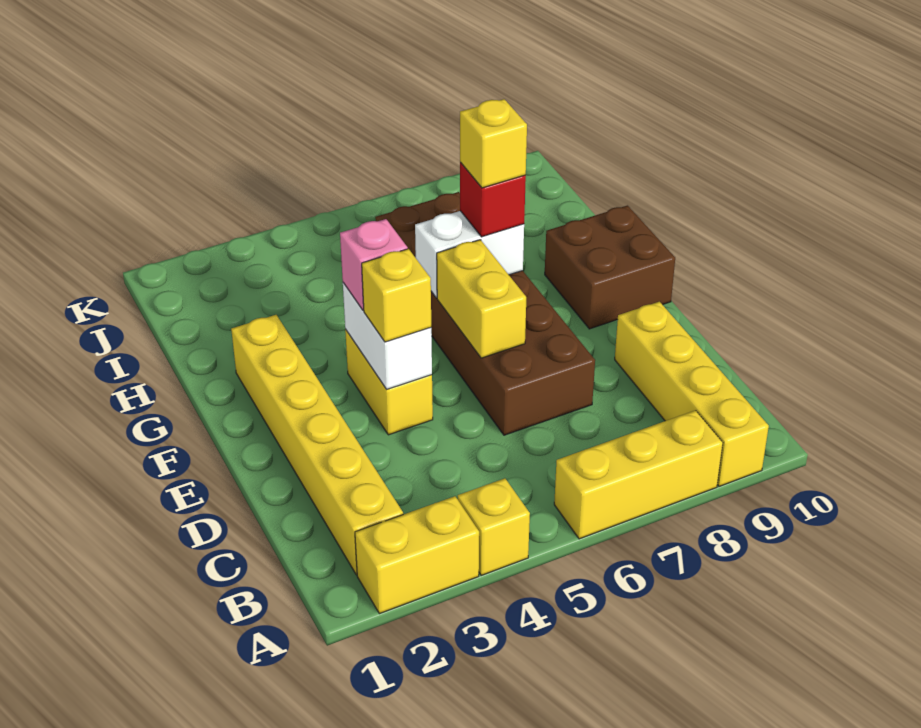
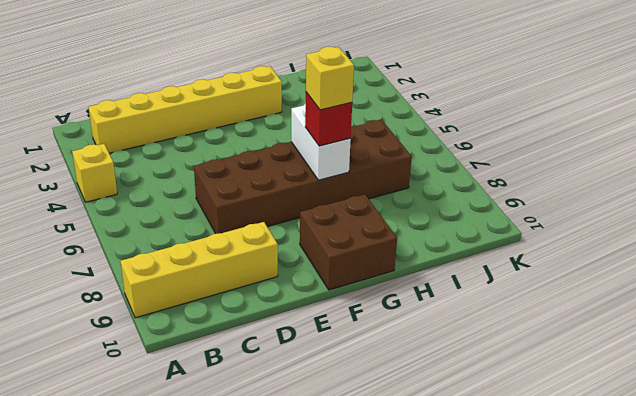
none -> yellow 1x2 brick [355,496,479,614]
none -> yellow 1x3 brick [554,410,723,539]
none -> yellow 1x2 brick [345,329,433,435]

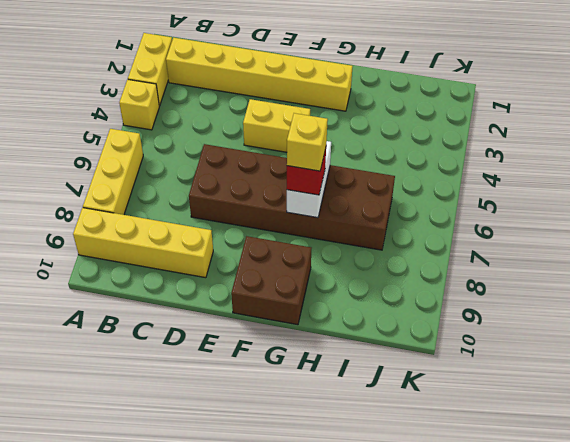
none -> white 1x2 brick [343,283,432,389]
none -> yellow 1x2 brick [437,240,526,358]
none -> yellow 1x1 brick [362,249,431,342]

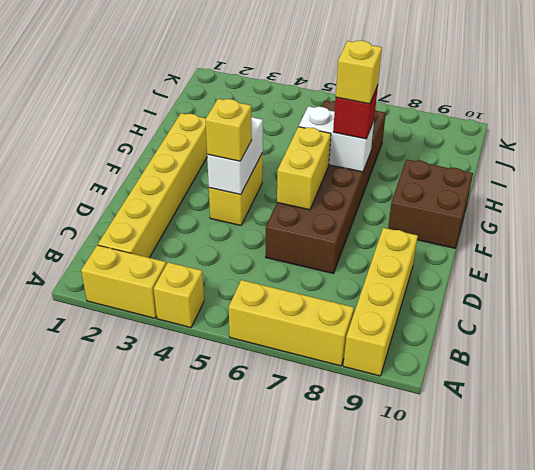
none -> pink 1x1 brick [340,219,408,310]

